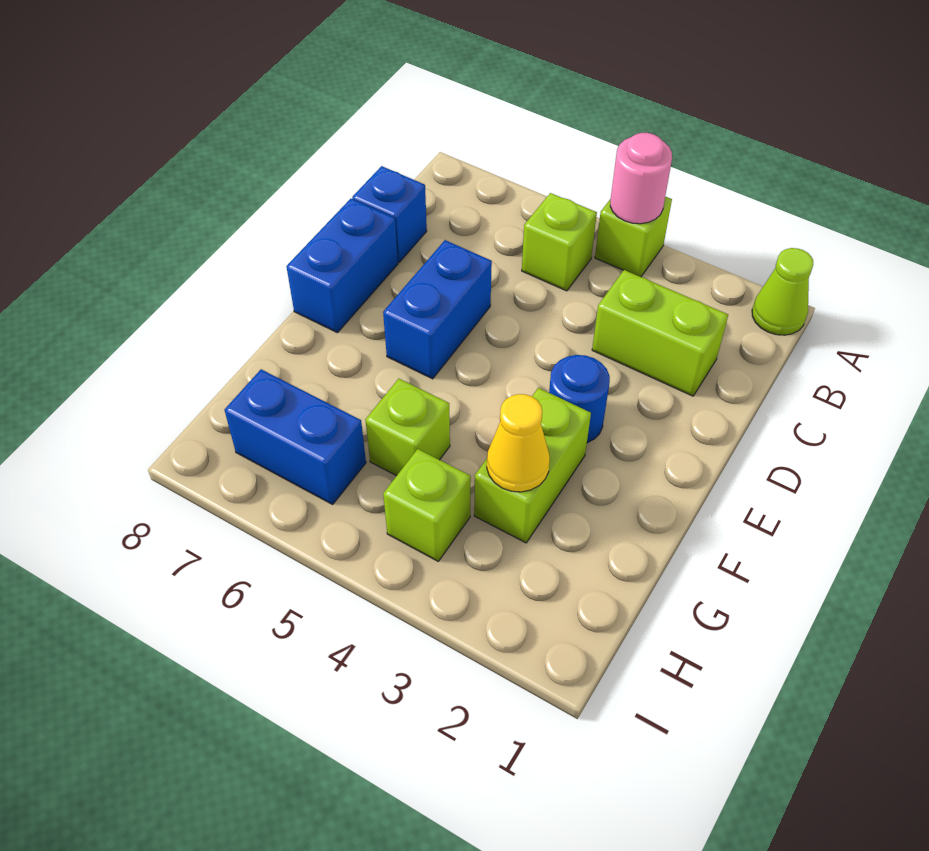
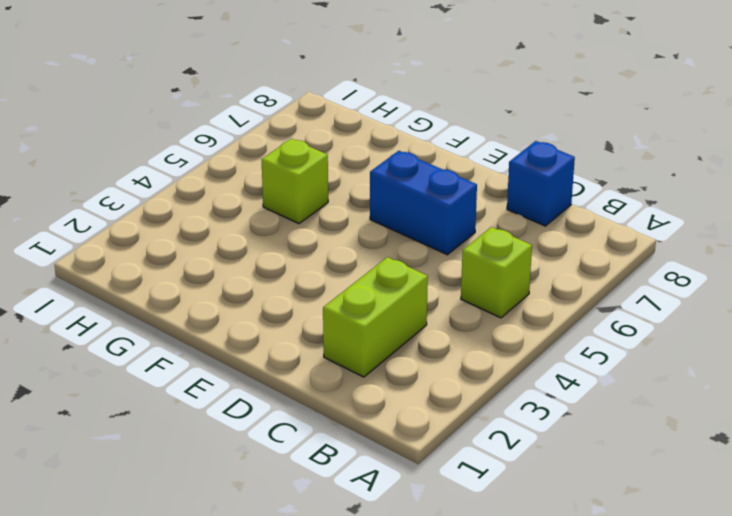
none -> lime 1x1 cone [752,248,813,335]
none -> lime 1x1 brick [595,197,672,277]
none -> blue 1x2 brick [286,199,398,333]

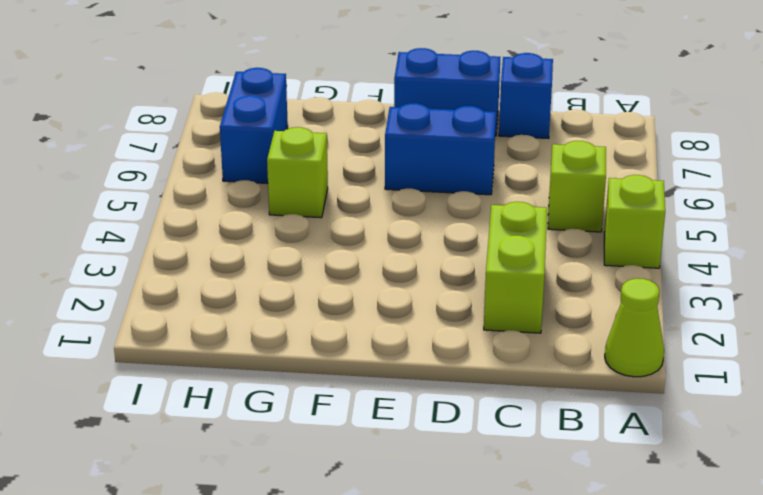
none -> blue 1x1 round brick [549,355,610,443]
none -> lime 1x2 brick [474,388,591,543]
none -> lime 1x1 brick [383,449,471,561]

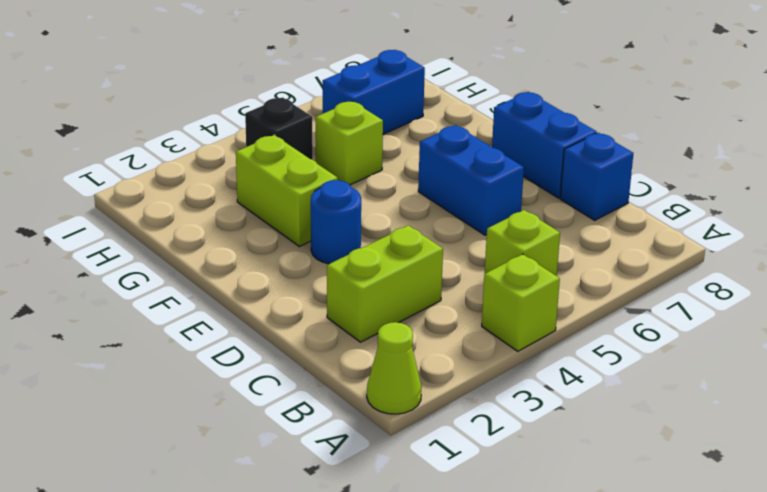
black 1x1 brick [245,97,313,160] -> lime 1x1 brick [383,449,471,561]
none -> pink 1x1 round brick [610,133,672,224]
none -> yellow 1x1 cone [487,394,550,492]

